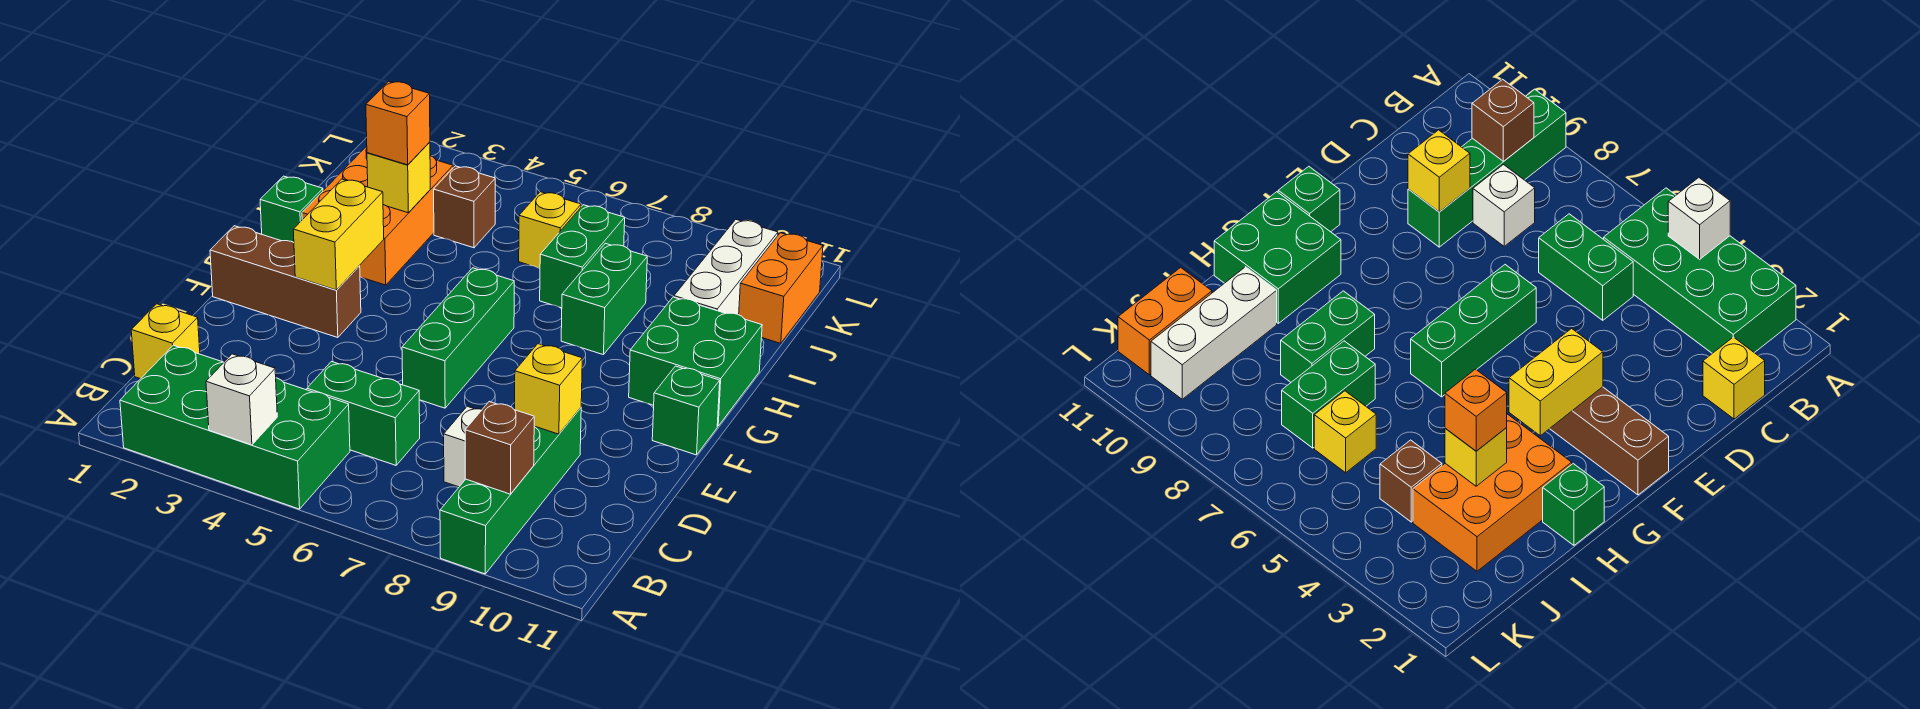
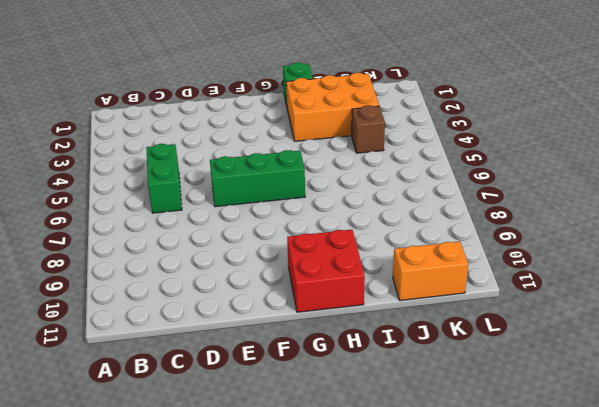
red 2x2 brick [287,230,365,312] -> green 2x2 brick [629,297,762,426]
none -> green 2x4 brick [120,345,350,509]
none -> green 1x4 brick [440,408,581,574]
none -> yellow 1x1 brick [131,304,200,379]

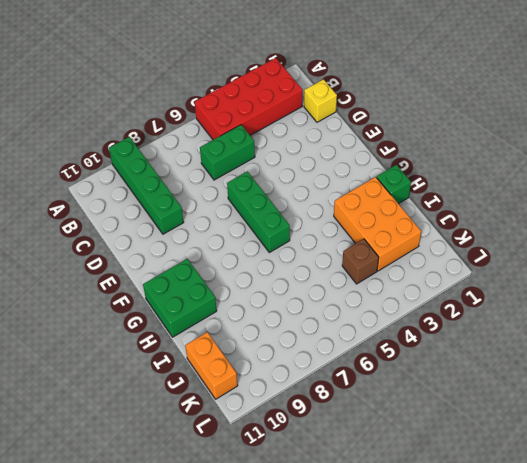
red 2x4 brick [195,58,303,140] -> green 2x4 brick [120,345,350,509]
none -> white 1x1 brick [444,406,482,487]
none -> brown 1x3 brick [210,226,361,338]
none -> green 1x1 brick [652,366,720,455]

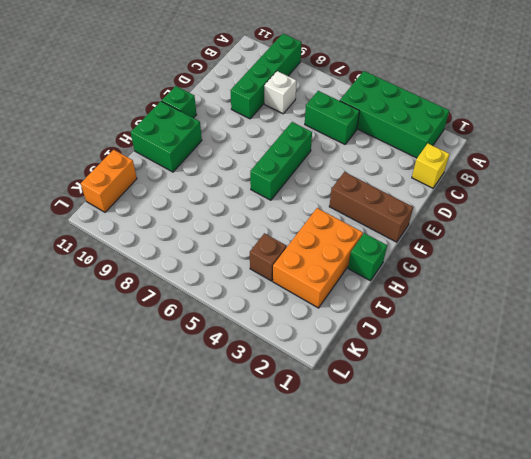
none -> green 1x2 brick [561,243,647,355]
none -> green 1x2 brick [540,205,625,308]
none -> white 1x3 brick [674,220,778,315]

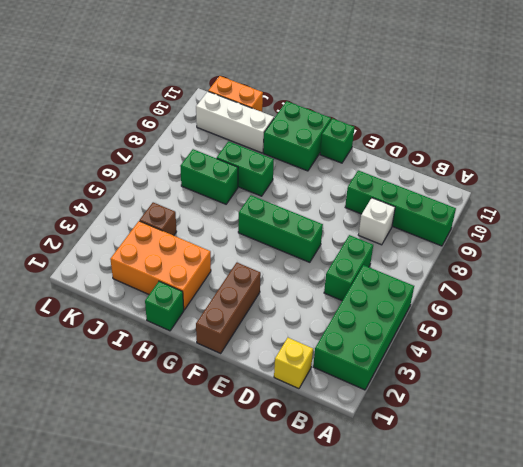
none -> yellow 1x1 brick [519,192,581,268]
none -> white 1x1 brick [206,354,277,445]
none -> brown 1x1 brick [465,402,534,494]

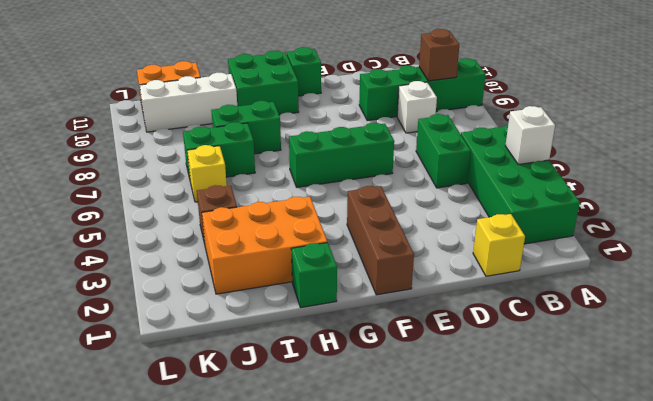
none -> yellow 1x1 brick [515,344,582,434]
none -> yellow 1x2 brick [293,179,384,290]
none -> yellow 1x1 brick [367,142,430,213]

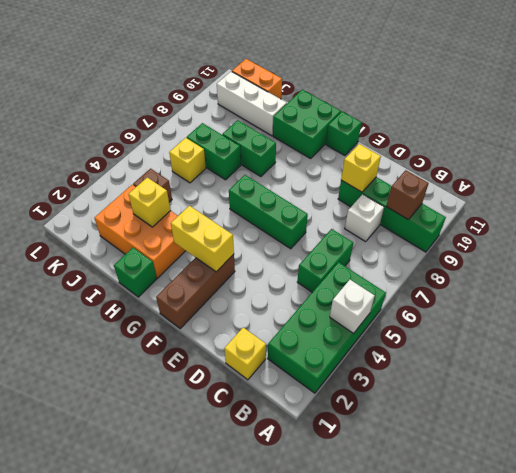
none -> orange 1x1 brick [366,81,430,165]

